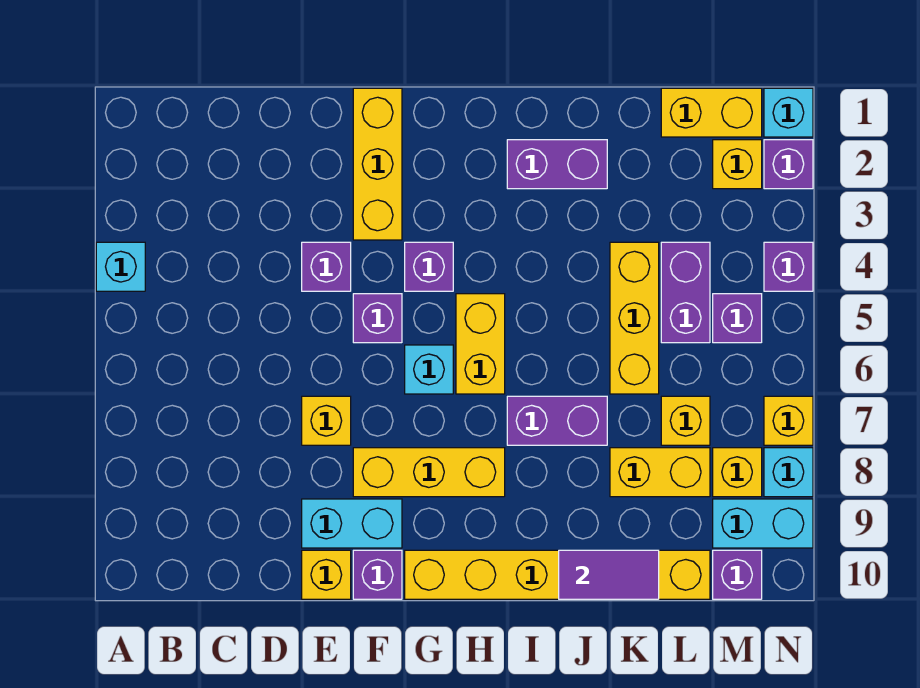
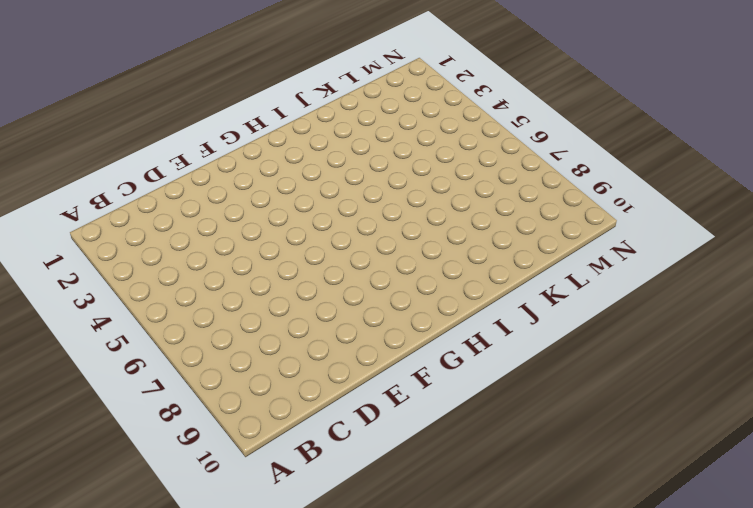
none -> cyan 1x1 brick [96,242,145,291]
none -> purple 1x1 brick [302,242,351,291]
none -> yellow 1x1 brick [302,396,351,445]
none -> cyan 1x2 brick [302,499,402,548]

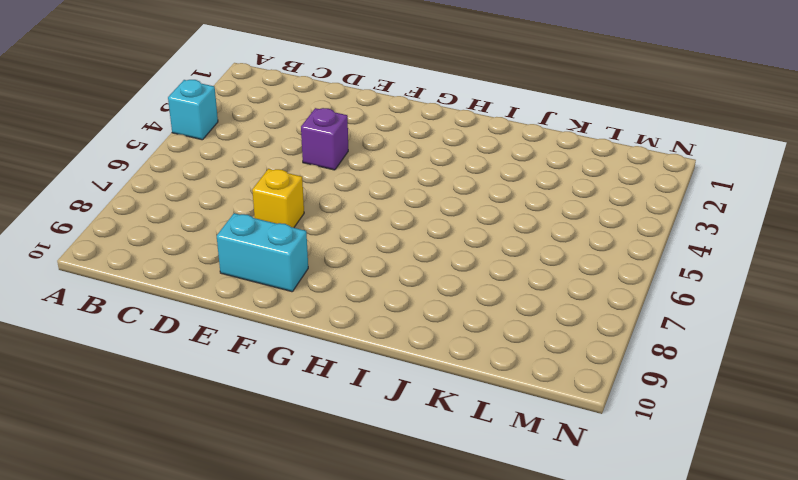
none -> yellow 1x1 brick [302,550,351,599]
none -> yellow 1x3 brick [353,88,402,240]
none -> purple 1x1 brick [353,294,402,343]
none -> yellow 1x3 brick [353,448,505,497]

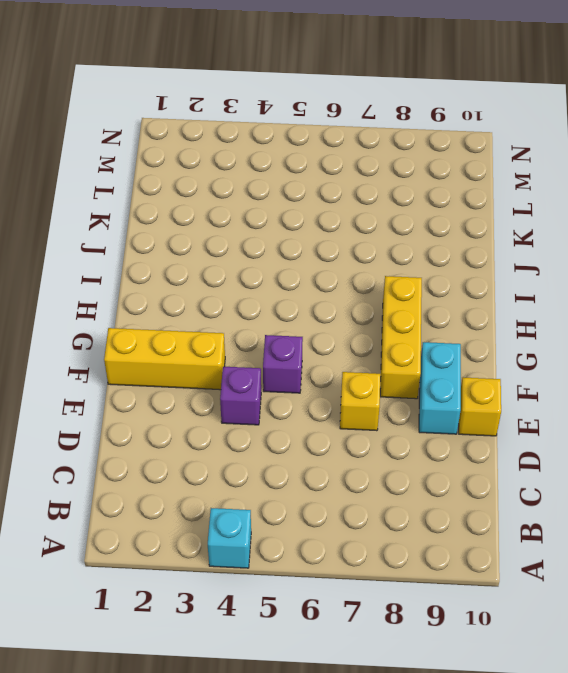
none -> purple 1x1 brick [353,550,402,599]
none -> purple 1x1 brick [405,242,453,291]
none -> cyan 1x1 brick [405,345,453,394]
none -> yellow 1x6 brick [405,550,710,599]

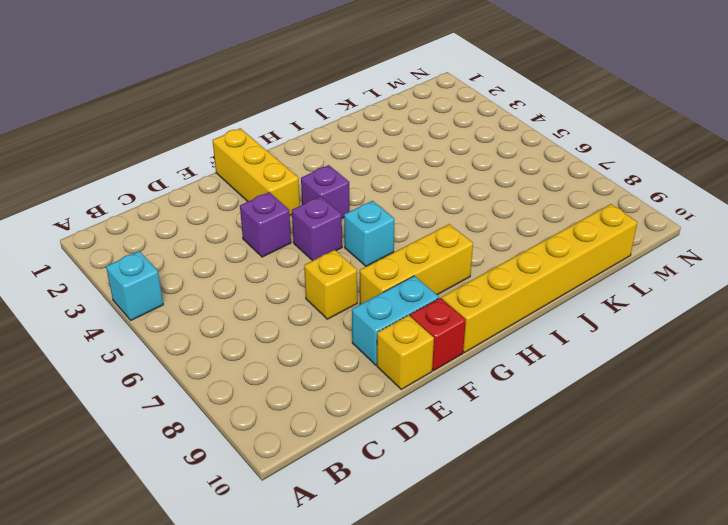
red 1x1 brick [410,298,466,371] -> purple 1x1 brick [353,550,402,599]
none -> yellow 1x2 brick [456,294,505,394]
none -> purple 1x2 brick [507,140,607,189]
none -> purple 1x2 brick [507,396,607,445]
none -> yellow 1x3 brick [610,242,659,394]

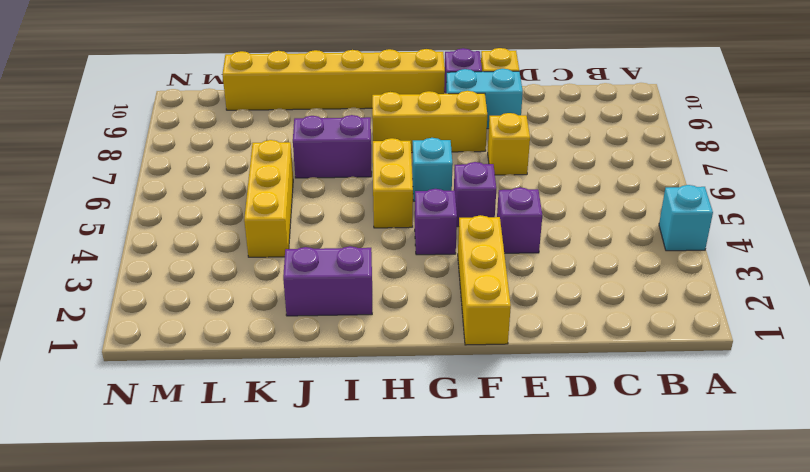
none -> yellow 1x2 brick [610,448,710,497]
none -> yellow 1x2 brick [661,88,762,137]
none -> purple 1x2 brick [661,242,710,343]
none -> yellow 1x1 brick [661,396,710,445]

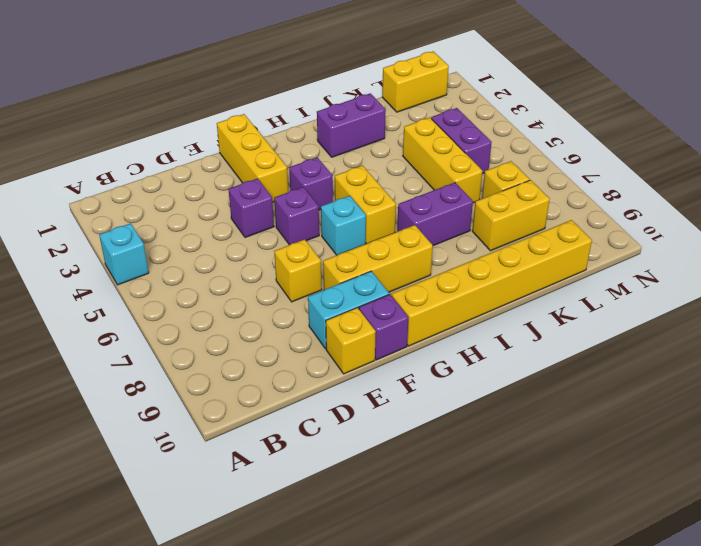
none -> yellow 1x1 brick [713,140,762,189]
none -> purple 1x1 brick [713,294,762,343]
none -> yellow 1x1 brick [713,448,762,497]
none -> cyan 1x2 brick [713,499,813,548]

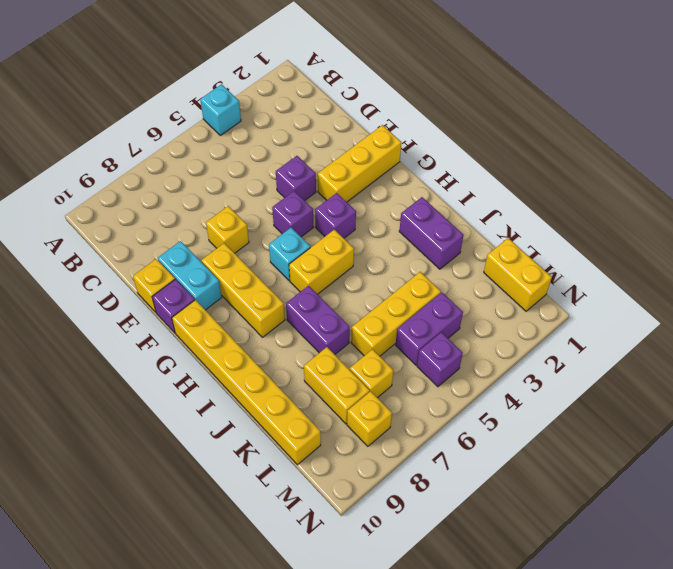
none -> yellow 1x1 brick [713,140,762,189]
none -> cyan 1x2 brick [713,499,813,548]
none -> purple 1x1 brick [713,550,762,599]
none -> cyan 1x1 brick [764,88,813,137]

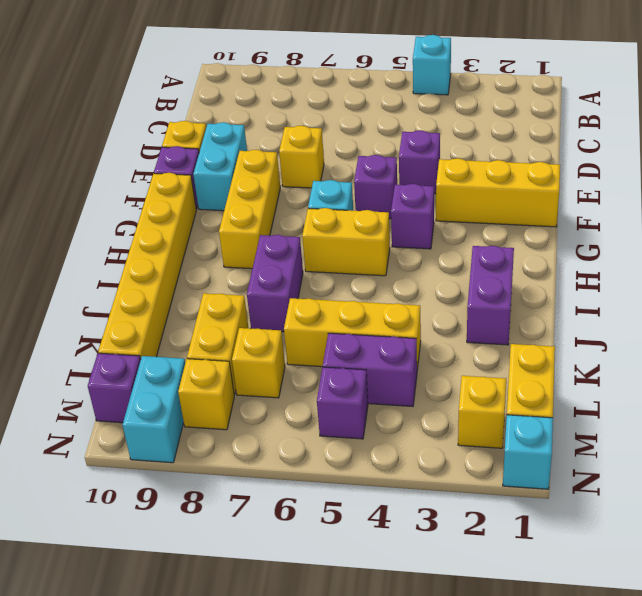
none -> purple 1x1 brick [764,140,813,189]
none -> purple 1x1 brick [764,242,813,291]
none -> yellow 1x1 brick [764,396,813,445]
none -> cyan 1x1 brick [764,448,813,497]

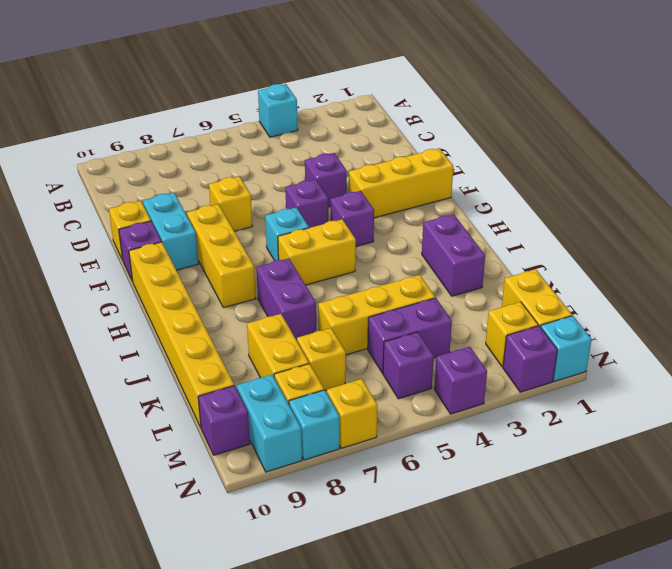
none -> purple 1x2 tile [559,550,659,599]

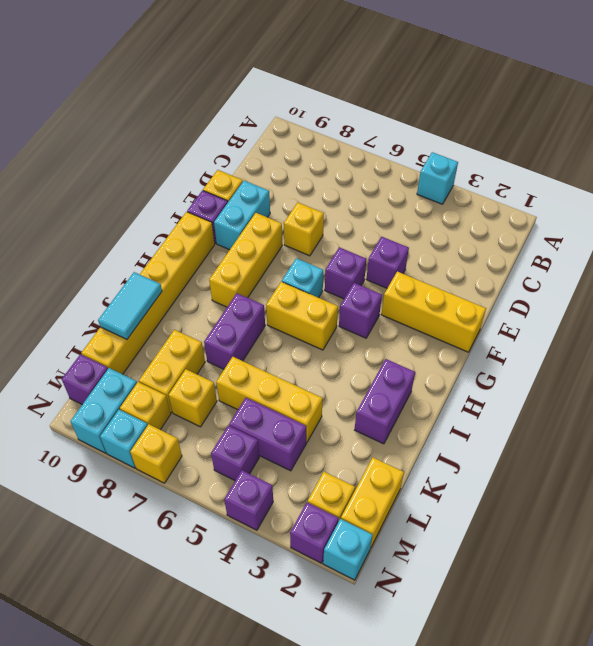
cyan 1x2 tile [98,272,162,339] -> purple 1x2 tile [559,550,659,599]

